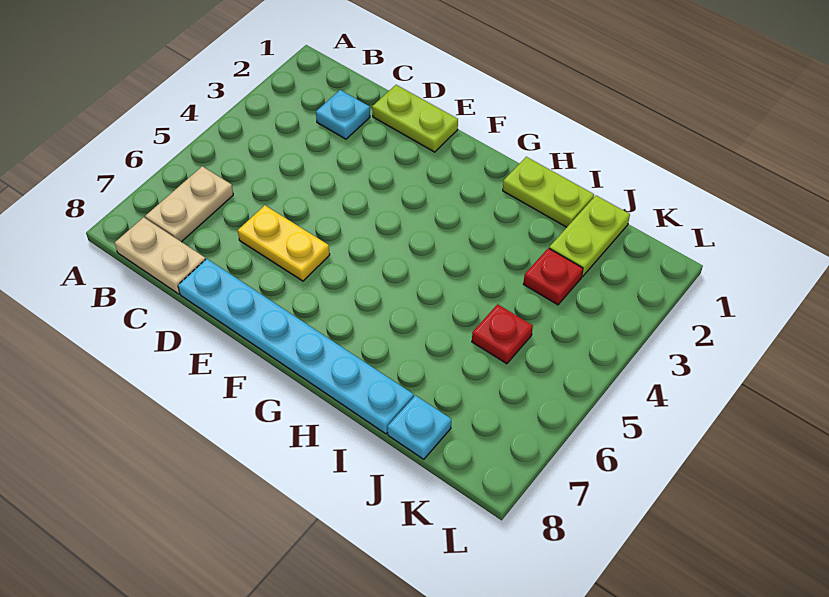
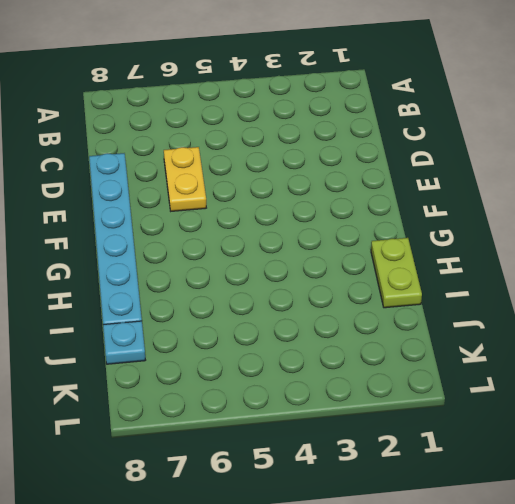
none -> tan 1x2 plate [145,166,233,242]
none -> tan 1x2 plate [115,217,206,294]

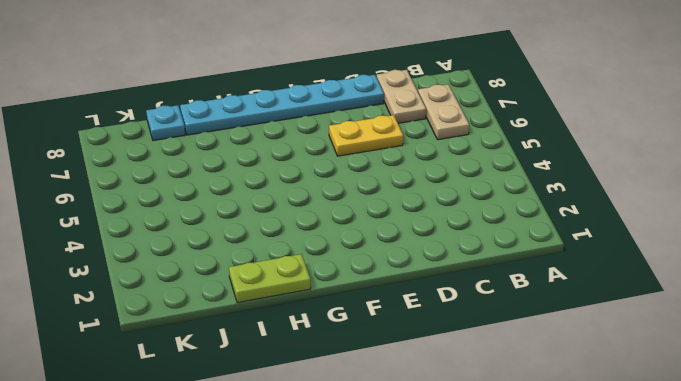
tan 1x2 plate [377,70,426,123] -> tan 1x2 plate turned to [115,217,206,294]
none -> cyan 1x1 plate [316,90,370,139]
none -> lime 1x2 plate [372,85,458,152]

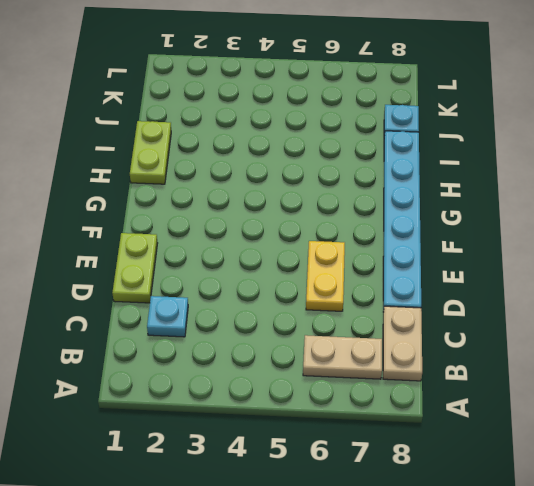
none -> lime 1x2 plate [549,196,630,277]
none -> red 1x1 plate [524,248,583,305]

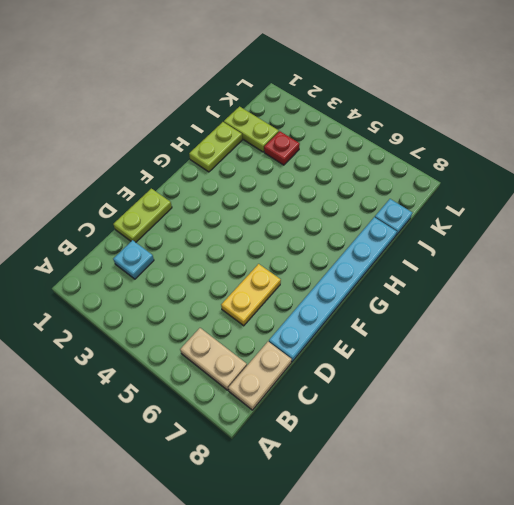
none -> red 1x1 plate [472,304,533,364]

